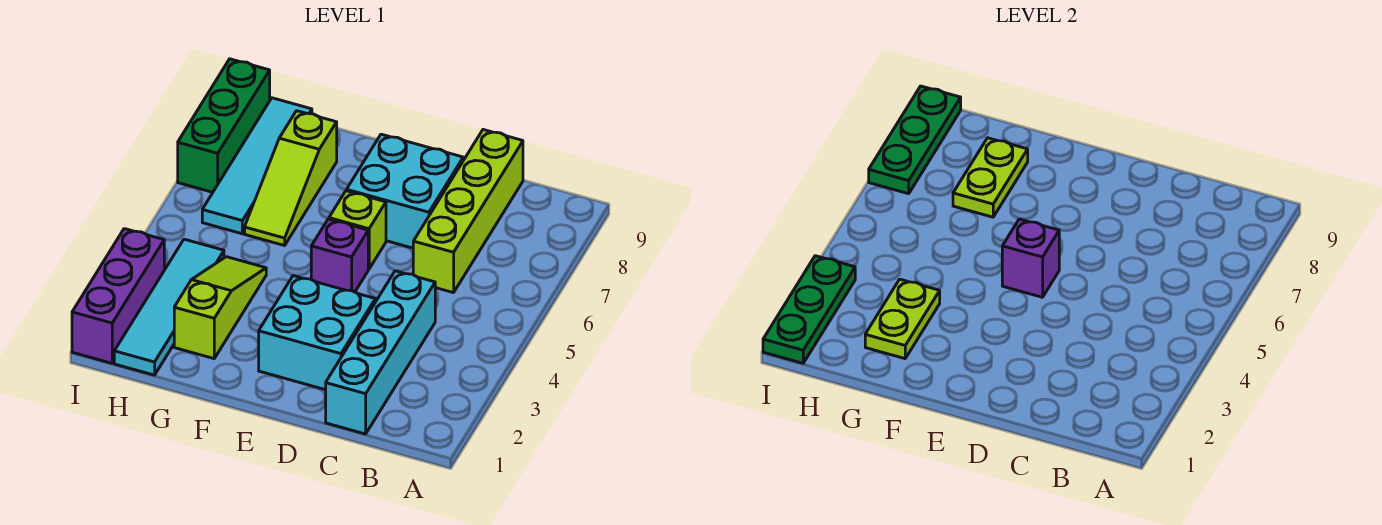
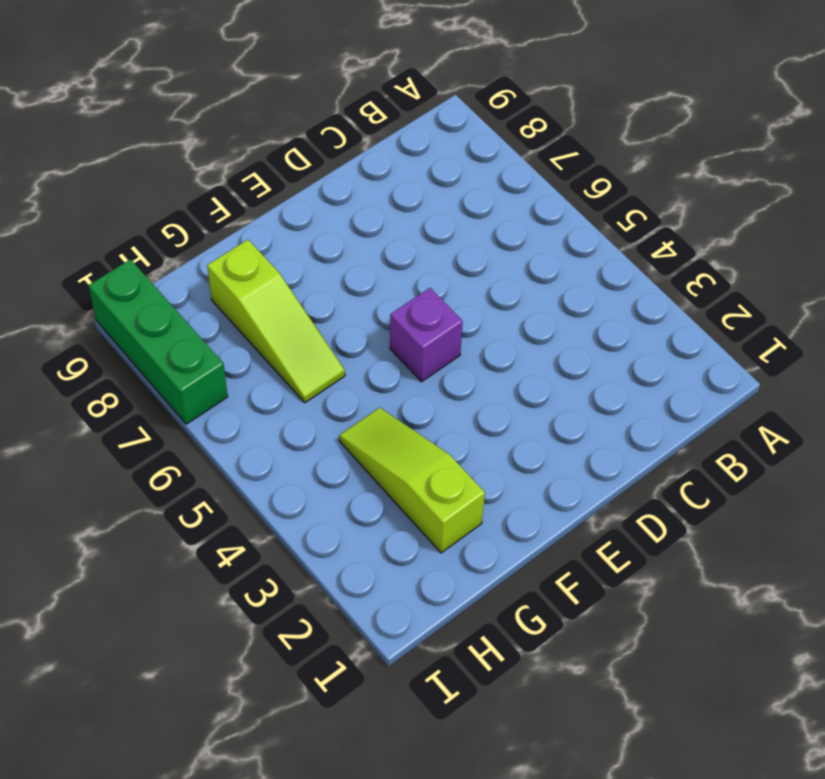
none -> cyan 1x4 brick [326,271,435,434]
none -> lime 1x4 brick [413,130,523,293]
none -> cyan 2x2 brick [258,276,375,390]

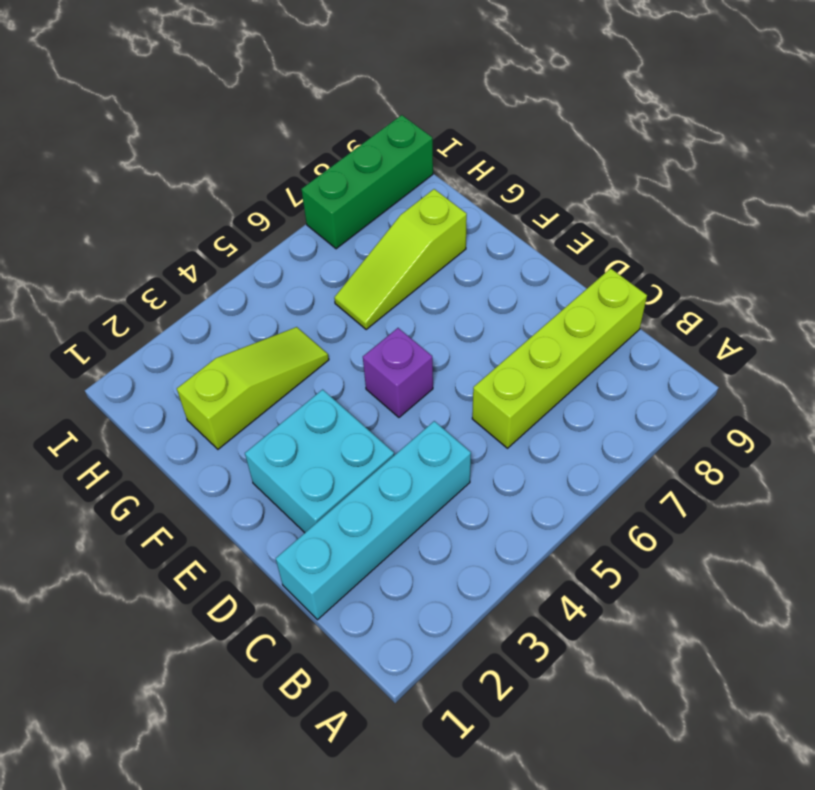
none -> cyan 2x2 brick [347,134,463,248]
none -> lime 1x1 brick [329,191,386,269]
none -> cyan 1x4 tile [114,239,224,375]

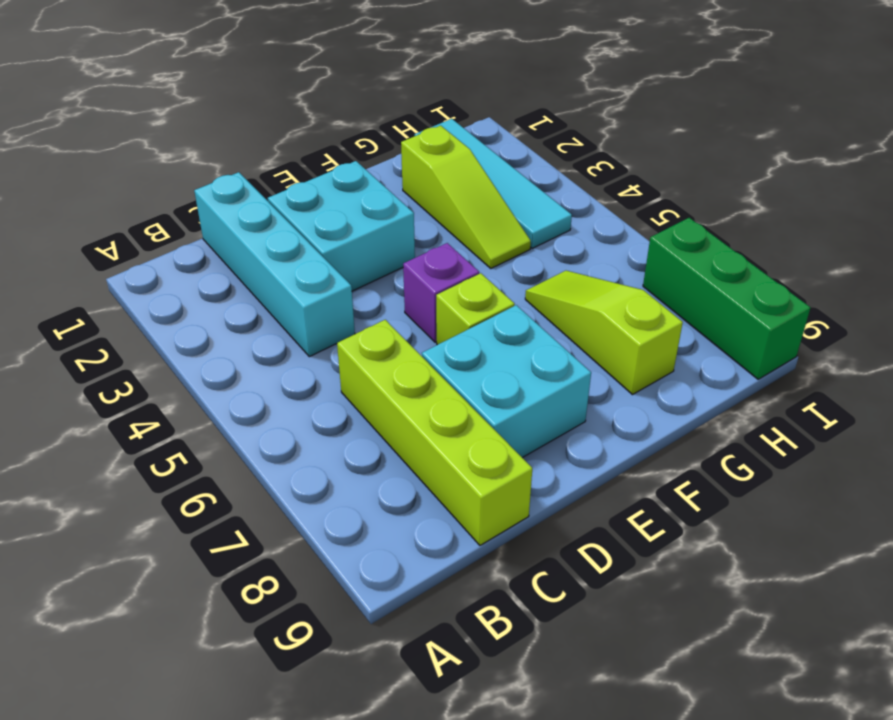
none -> cyan 1x4 tile [202,98,312,234]
none -> purple 1x3 brick [72,229,164,363]
none -> purple 1x1 brick [1002,219,1059,297]

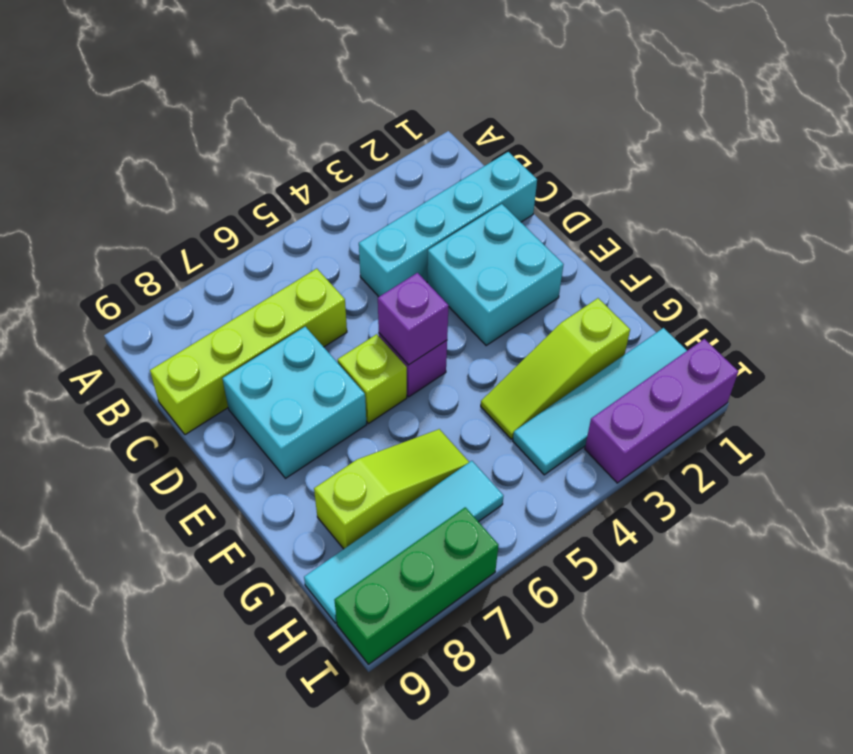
none -> lime 1x2 plate [865,279,940,359]
none -> lime 1x2 plate [953,138,1028,217]
none -> green 1x3 plate [763,256,855,363]

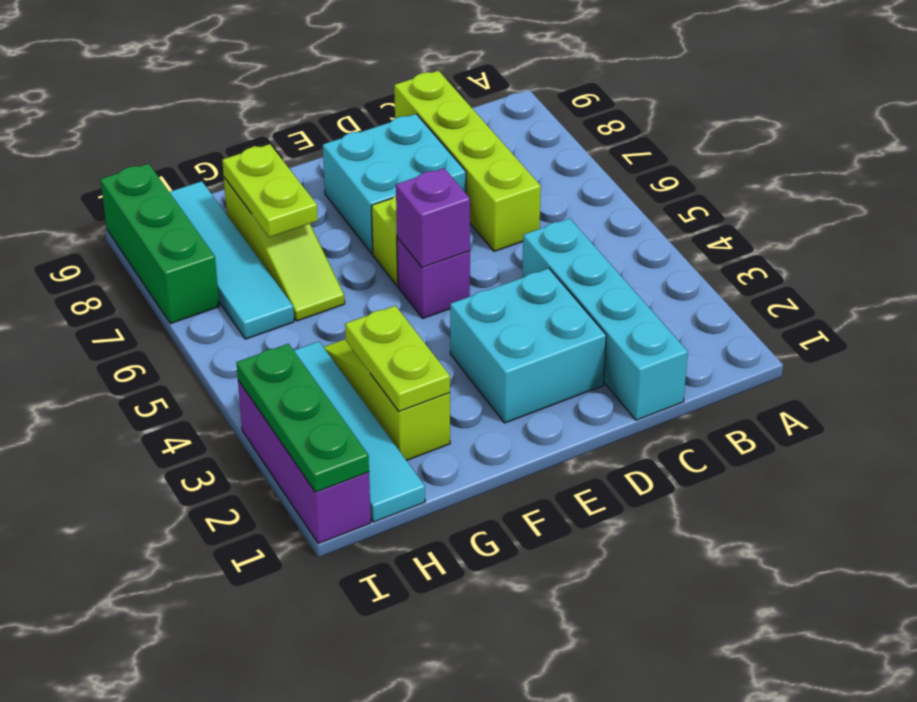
none -> green 1x3 plate [869,86,961,194]

